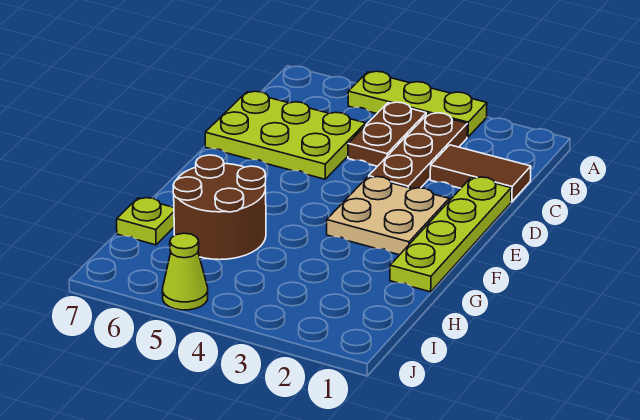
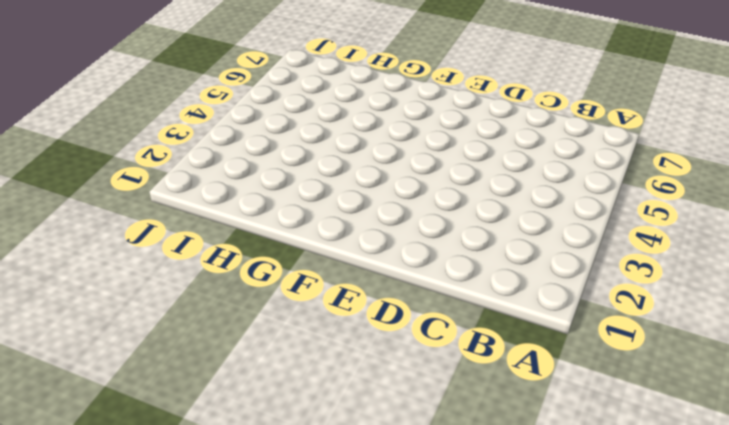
none -> lime 1x3 plate [348,71,487,137]
none -> brown 1x3 plate [369,113,467,189]

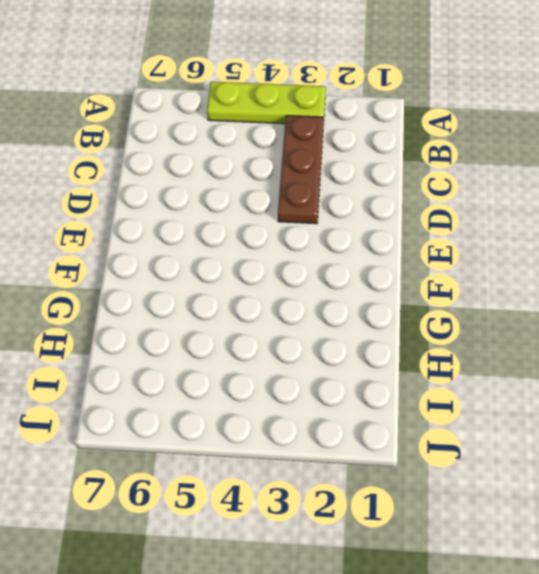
none -> brown 1x2 plate [348,102,426,166]
none -> brown 1x2 tile [430,145,531,202]

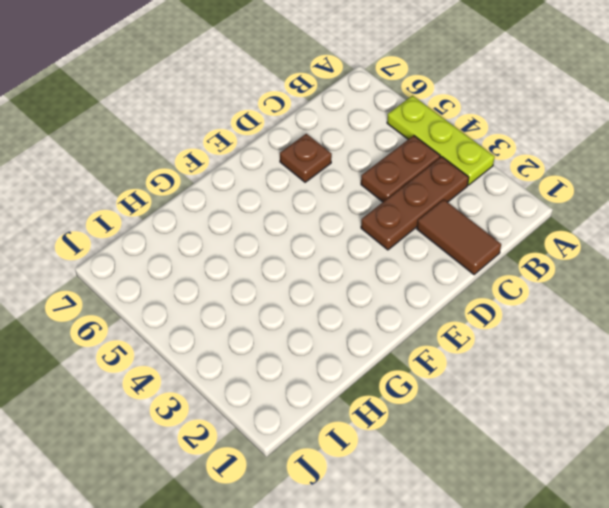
brown 1x1 plate [280,134,332,182] -> lime 2x3 plate [205,91,366,179]
none -> lime 1x4 plate [390,177,511,292]
none -> tan 2x2 plate [327,177,449,255]

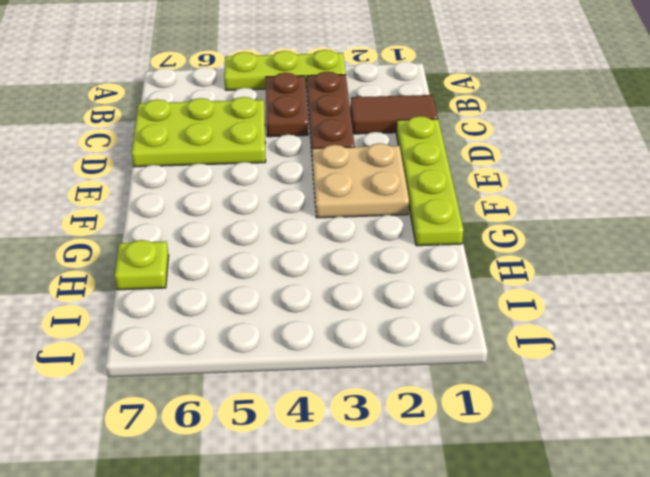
none -> brown 2x2 round brick [173,155,266,260]
none -> lime 1x1 cone [162,233,208,310]

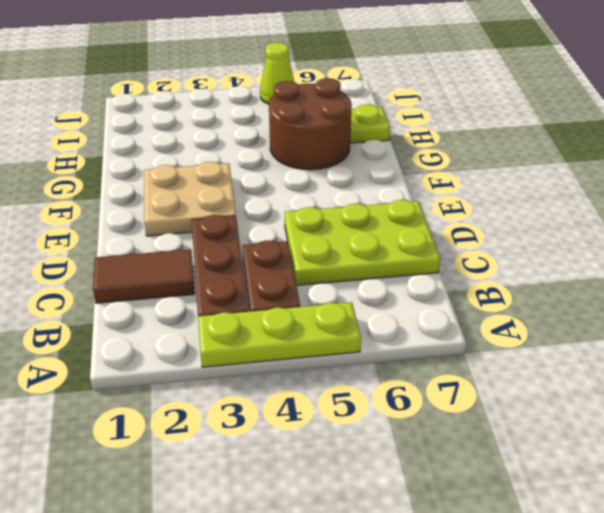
none -> lime 1x4 plate [390,177,511,292]

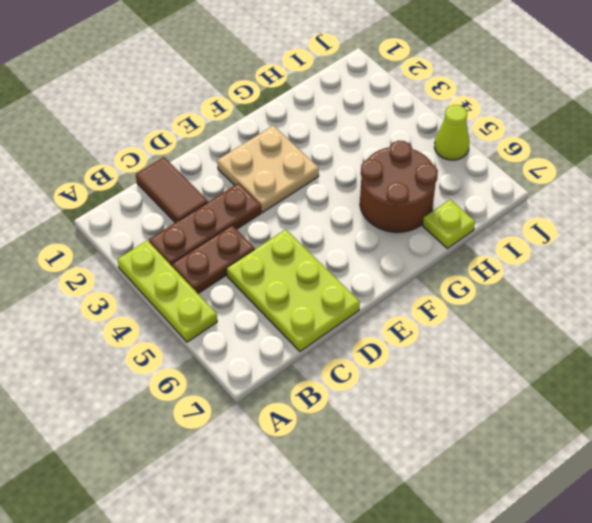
none -> lime 1x4 plate [390,177,511,292]

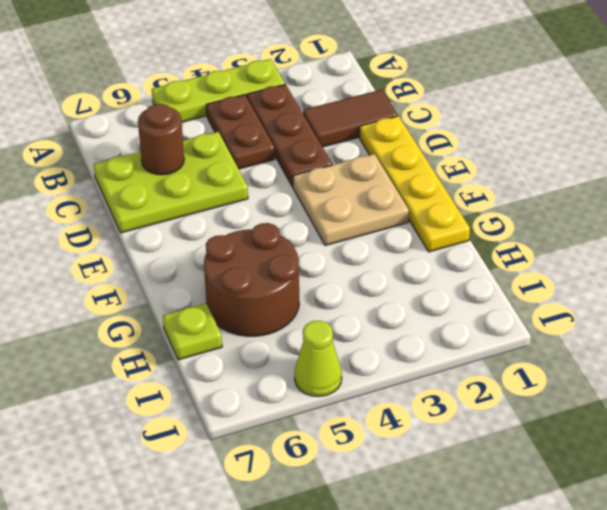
brown 1x1 round brick [138,104,184,175] -> none
yellow 1x4 plate [360,116,470,252] -> lime 1x4 plate [390,177,511,292]

